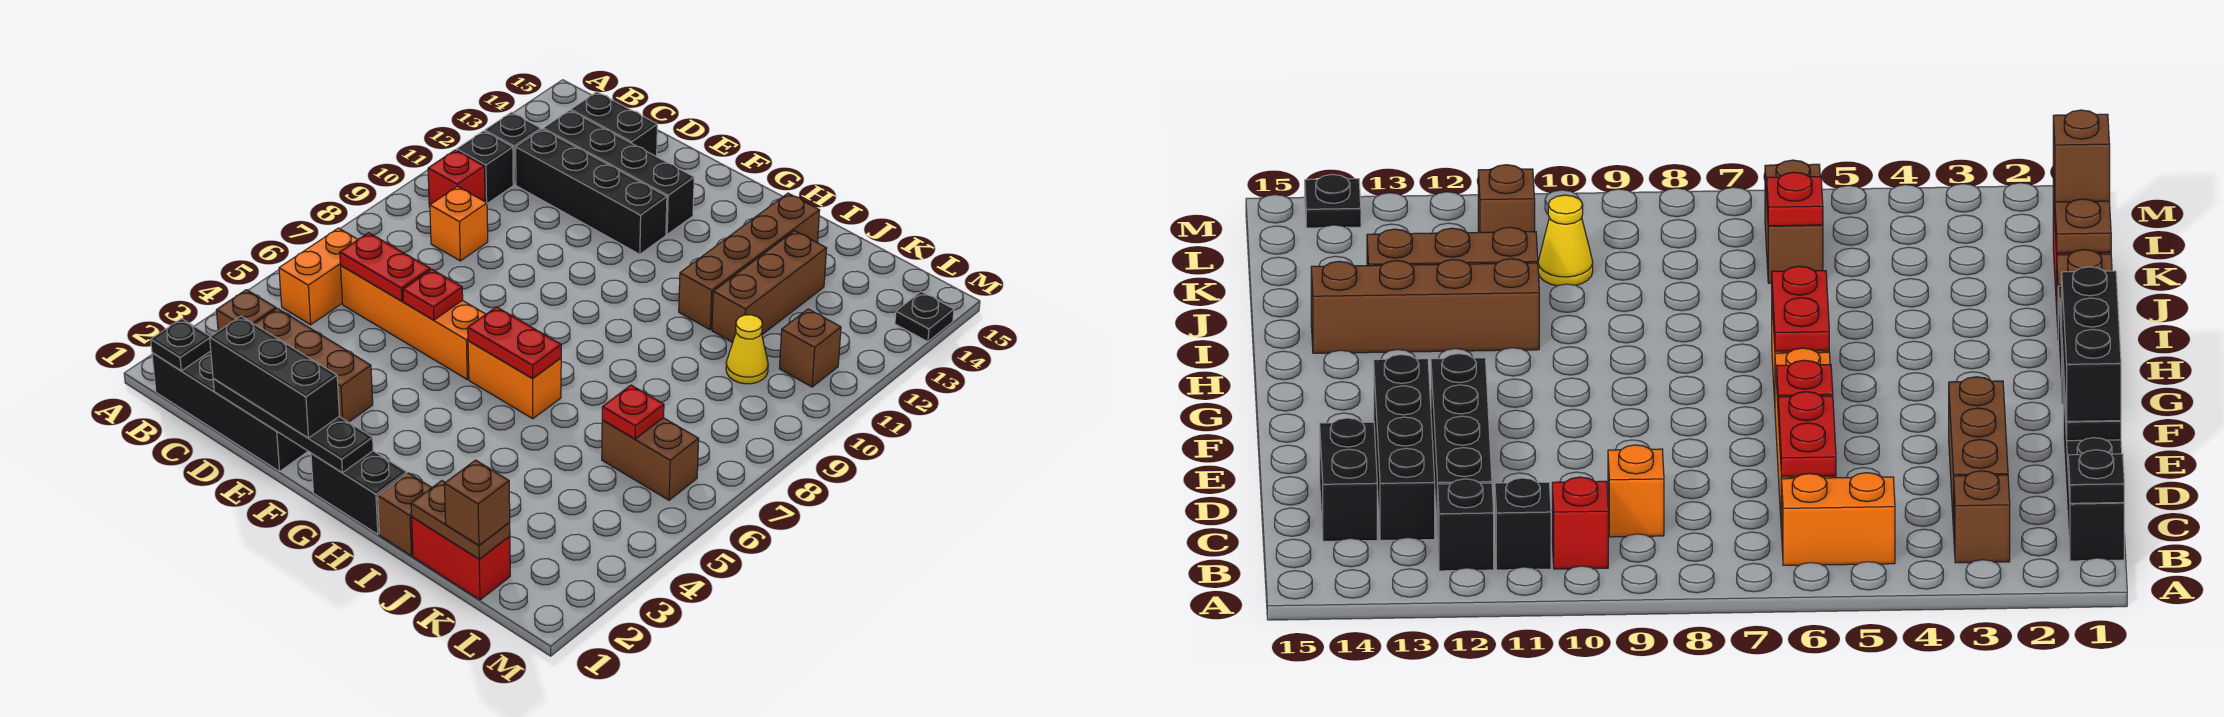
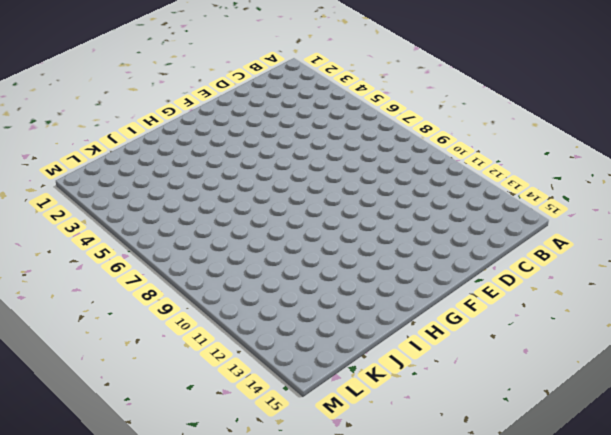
none -> black 1x4 brick [152,351,308,471]
none -> brown 1x1 brick [216,290,276,331]
none -> orange 1x2 brick [279,228,358,325]
none -> red 1x1 brick [428,150,485,207]

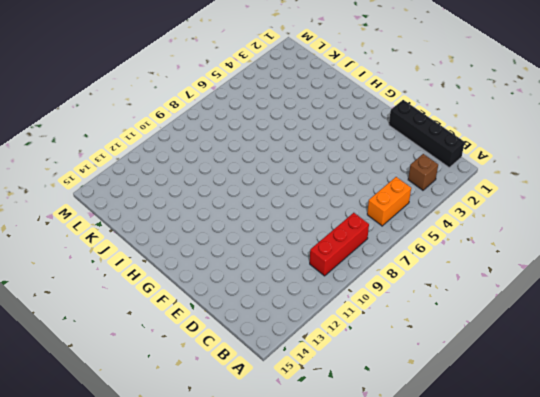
red 1x3 brick [310,213,369,276] -> red 1x1 brick [428,150,485,207]
none -> black 1x1 brick [457,131,513,204]
none -> black 1x1 brick [485,112,541,185]
none -> brown 1x3 brick [255,308,373,422]
none -> orange 1x4 brick [341,266,486,379]

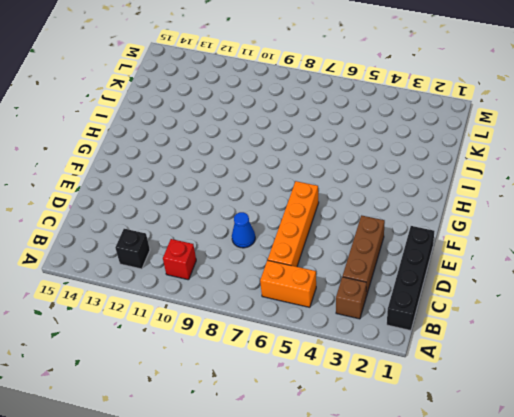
blue 1x1 cone [232,212,255,248] -> none
none -> black 1x1 brick [457,131,513,204]
none -> orange 1x1 brick [430,186,488,261]
none -> black 1x4 brick [516,129,667,254]
none -> black 1x4 brick [543,110,694,234]

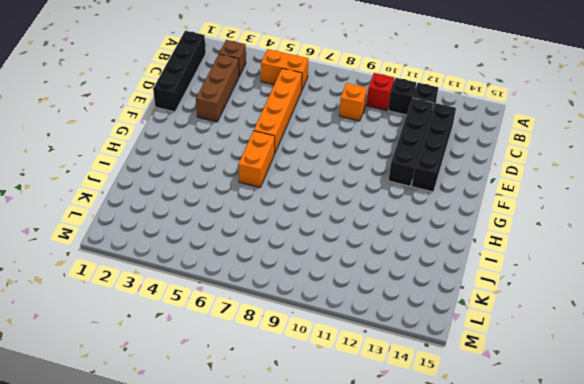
none -> black 1x2 brick [571,92,657,157]
none -> black 1x2 brick [311,451,407,534]
none -> brown 1x1 brick [378,473,432,556]
none -> brown 1x4 brick [679,193,820,330]

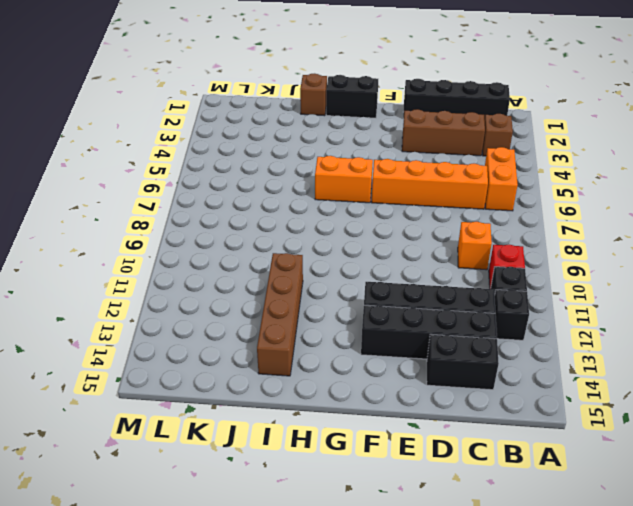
none -> red 1x2 brick [412,517,510,600]
none -> brown 1x3 brick [712,231,827,342]
none -> brown 1x2 brick [602,418,699,500]
none -> yellow 1x1 cone [726,315,768,384]

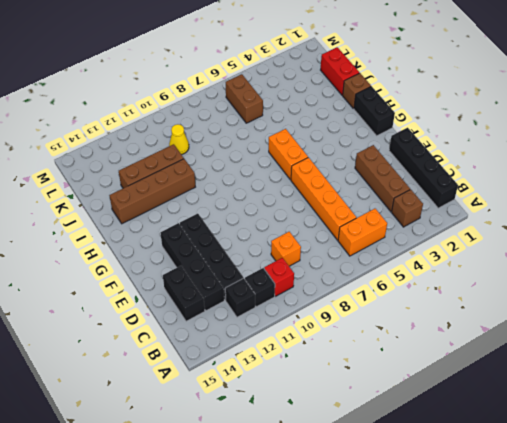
none -> brown 1x1 brick [779,309,841,387]
none -> black 1x1 plate [895,291,954,342]
none -> black 1x1 plate [151,319,211,371]
none -> red 1x2 plate [340,233,430,301]

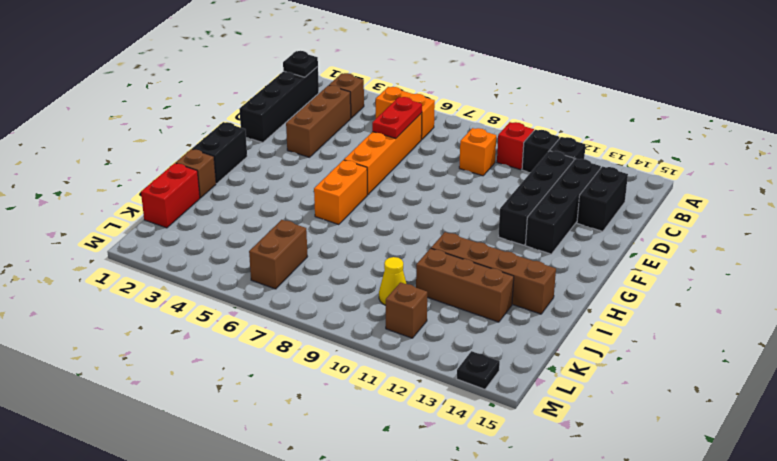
none -> black 1x4 plate [213,379,373,473]
none -> red 1x1 plate [403,269,463,320]
none -> red 1x2 plate [468,307,561,379]
none -> brown 1x2 plate [411,481,510,559]

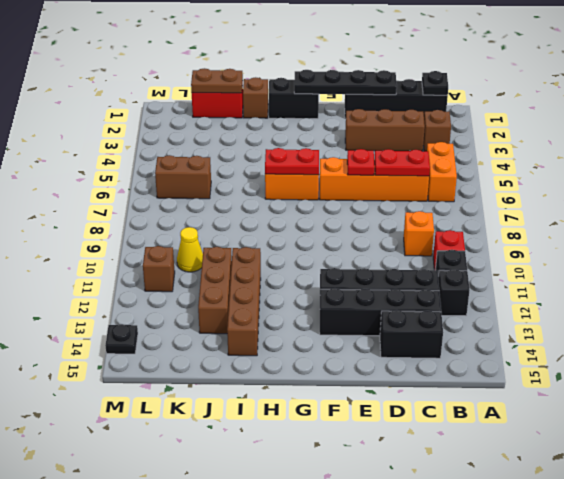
none -> red 1x1 plate [602,385,664,439]
none -> black 1x3 brick [210,316,339,438]
none -> brown 1x1 brick [444,460,510,545]

